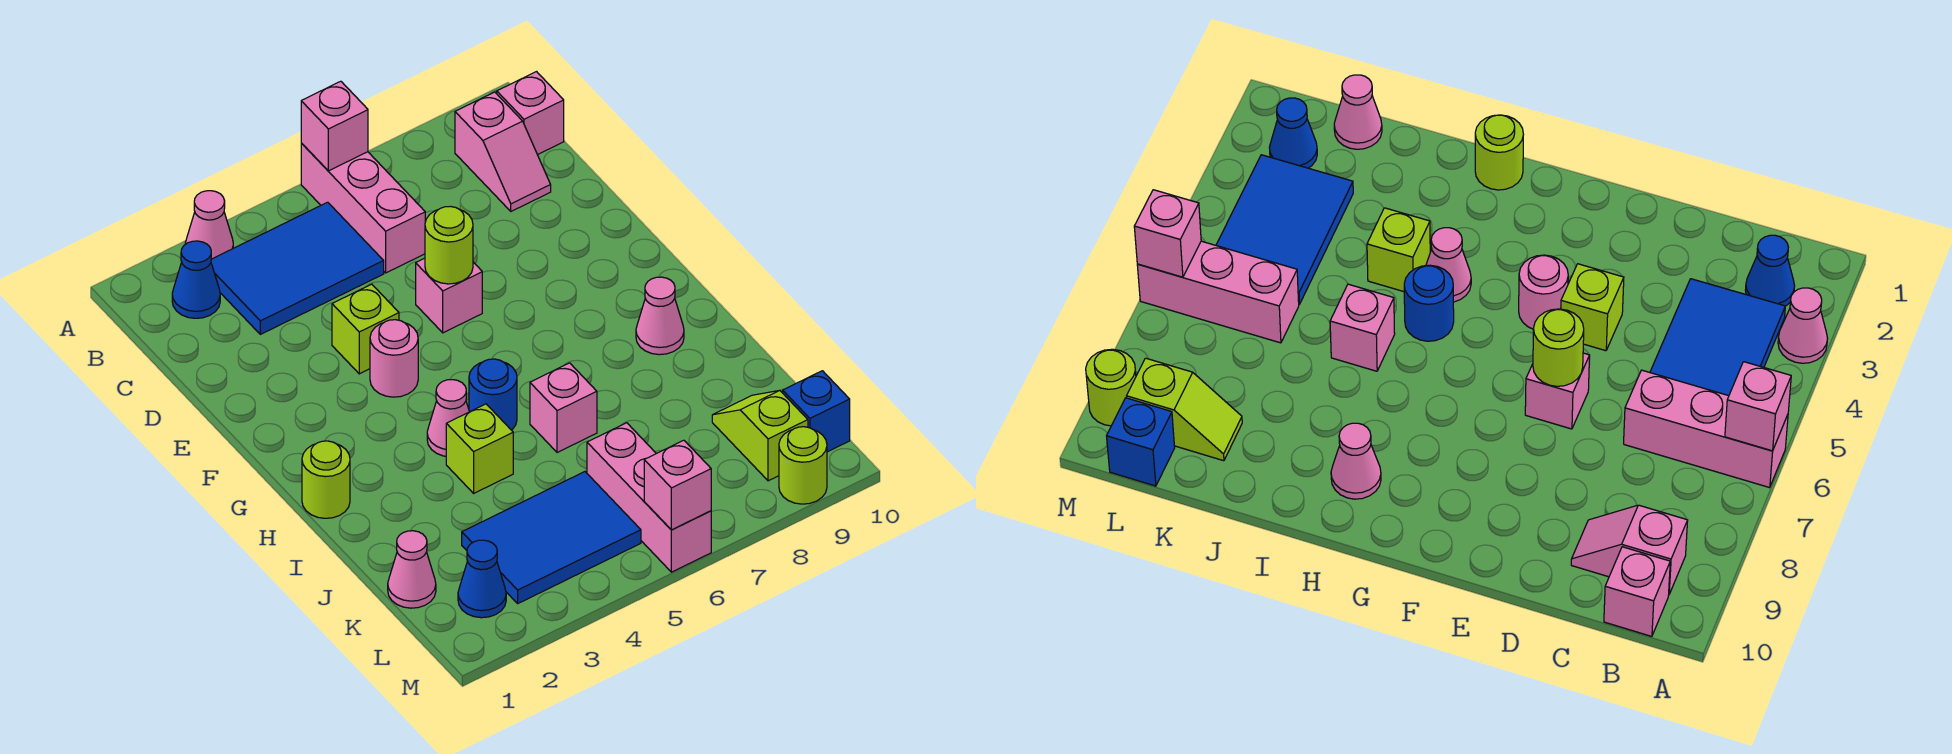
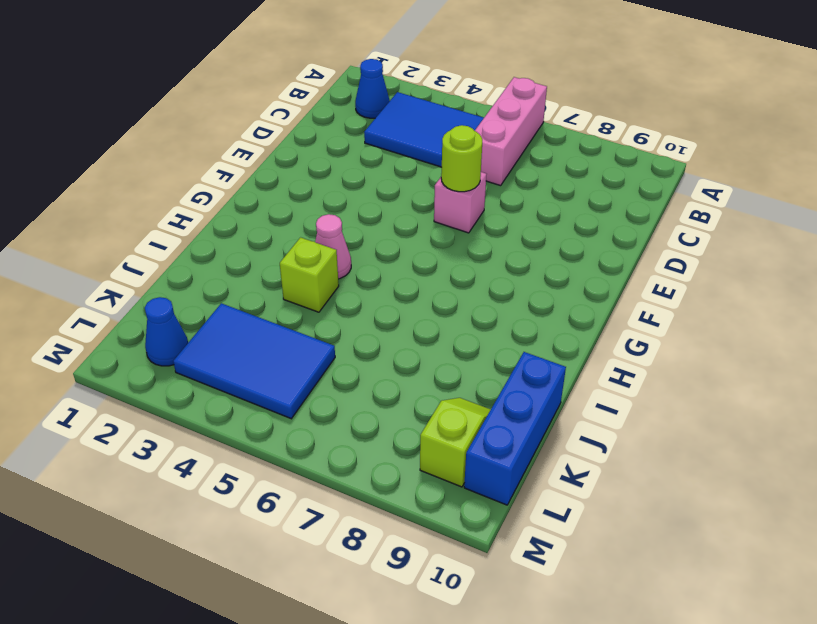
blue 1x3 brick [464,352,566,505] -> blue 1x1 brick [783,371,850,452]
none -> pink 1x1 cone [185,191,233,259]
none -> pink 1x2 slope [455,92,551,211]
none -> pink 1x1 brick [497,72,564,155]

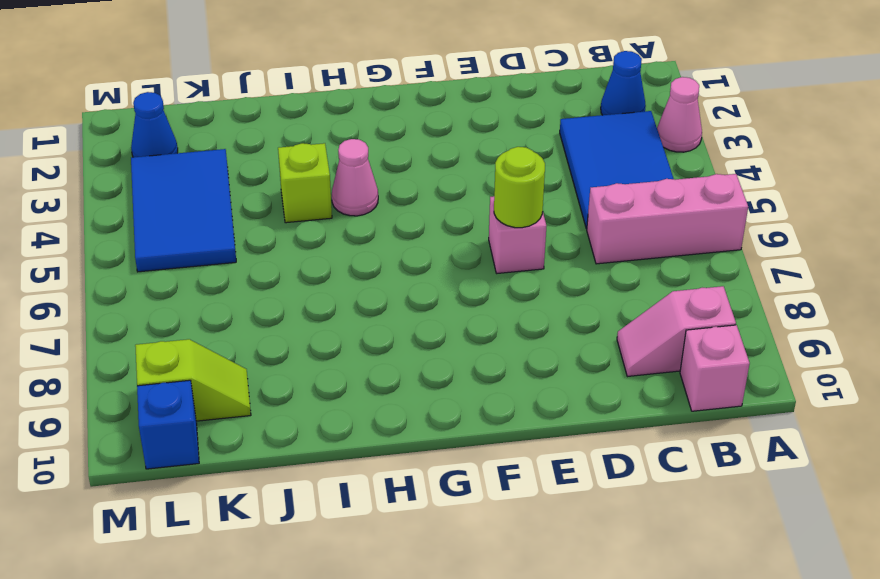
none -> lime 1x1 brick [332,284,399,374]
none -> pink 1x1 round brick [370,320,418,397]
none -> lime 1x1 round brick [302,441,350,518]

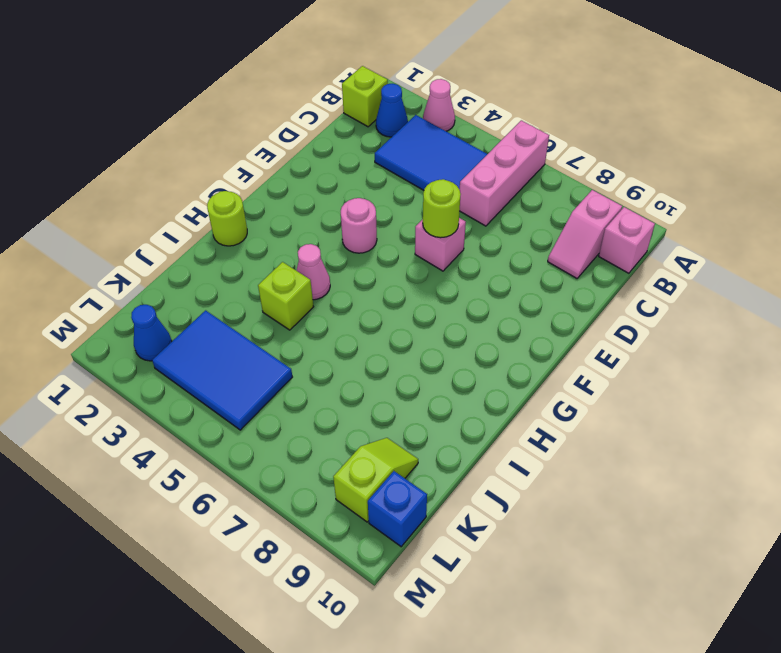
lime 1x1 brick [342,66,388,127] -> lime 1x1 brick moved to [332,284,399,374]
none -> blue 1x1 round brick [469,359,517,430]
none -> pink 1x1 cone [636,277,684,355]
none -> pink 1x1 brick [530,363,597,453]

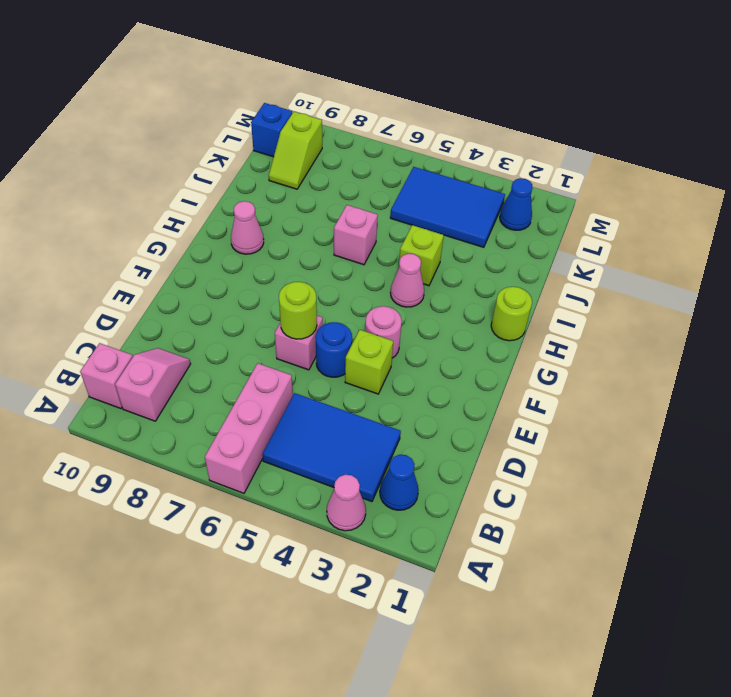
blue 1x1 round brick [316,322,352,377] -> blue 1x1 round brick moved to [469,359,517,430]
none -> pink 1x1 cone [388,531,436,608]
none -> pink 1x3 brick [587,423,711,572]
none -> lime 1x1 round brick [779,427,827,504]

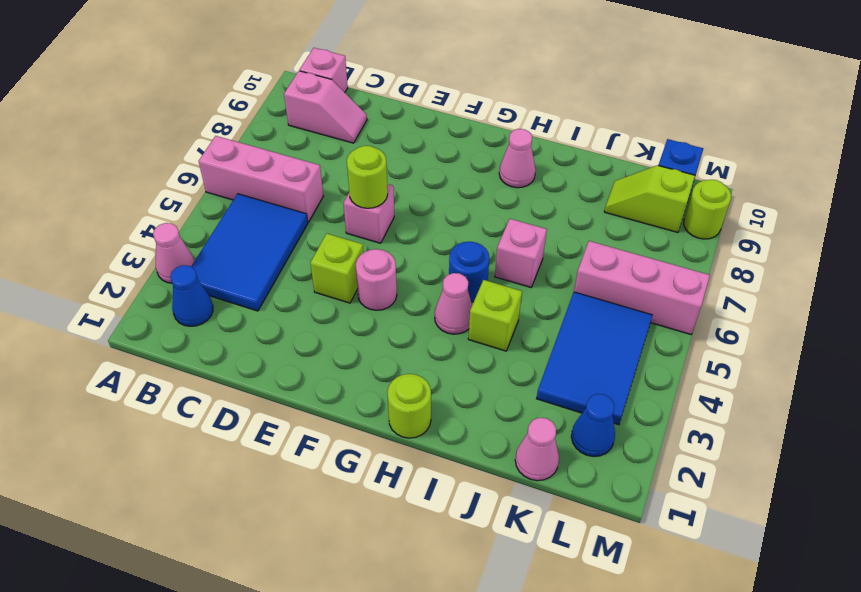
none -> pink 1x1 brick [301,81,368,171]
none -> pink 1x1 brick [644,440,711,530]

